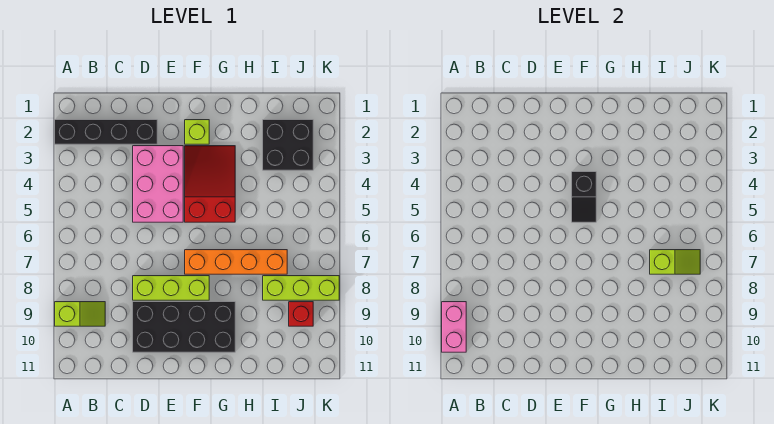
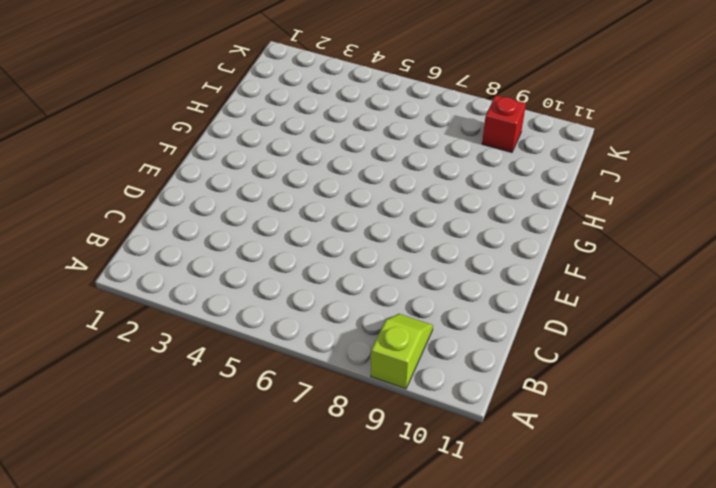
none -> black 1x4 brick [55,120,157,144]
none -> pink 2x3 brick [133,146,183,222]
none -> lime 1x3 brick [133,276,209,300]

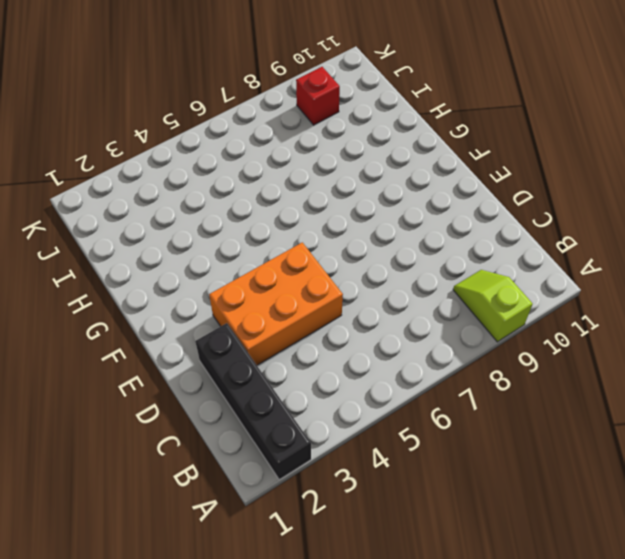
orange 2x3 brick [209,242,343,365] -> pink 2x3 brick [133,146,183,222]
none -> lime 1x3 brick [133,276,209,300]
none -> black 2x4 brick [133,302,235,352]
none -> lime 1x1 brick [185,120,209,144]

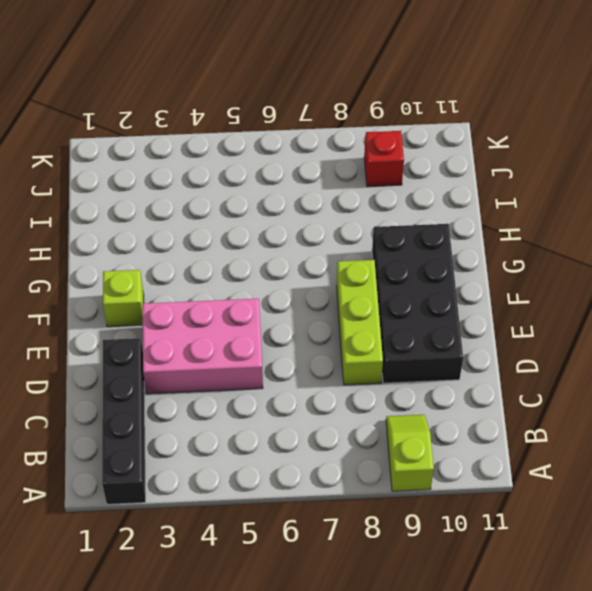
none -> red 2x3 slope [185,146,235,222]
none -> orange 1x4 brick [185,250,287,274]
none -> black 2x2 brick [263,120,313,170]

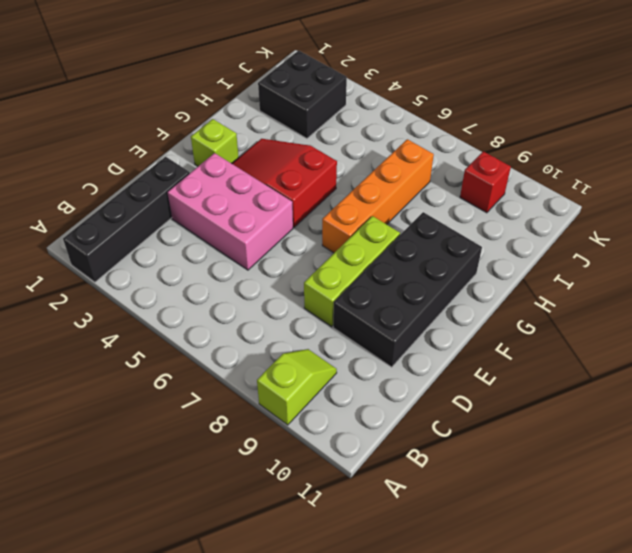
none -> lime 1x3 brick [263,276,339,300]
none -> pink 1x2 brick [442,302,466,352]
none -> black 1x2 slope [572,172,596,222]

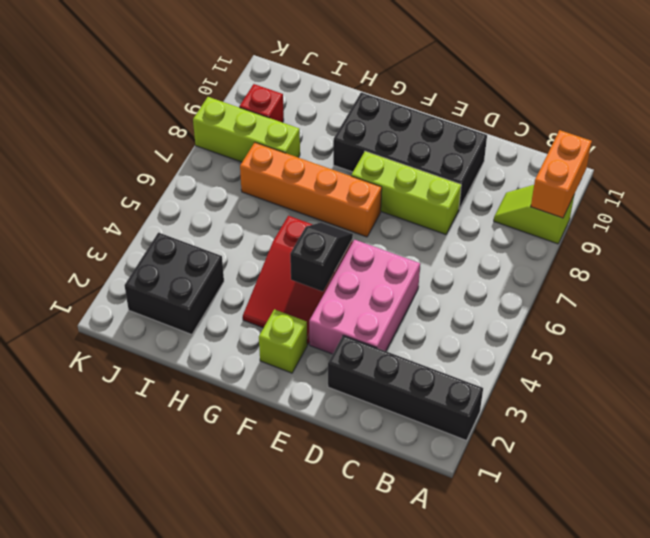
orange 1x2 brick [531,130,592,218] -> pink 1x2 brick [442,302,466,352]
none -> lime 1x2 slope [650,250,700,274]

